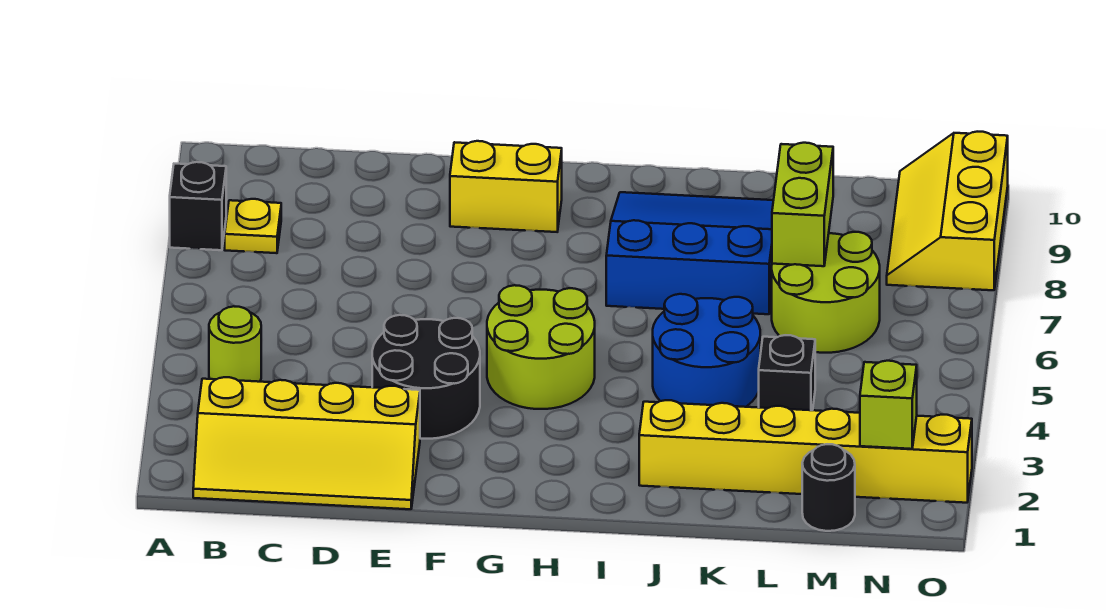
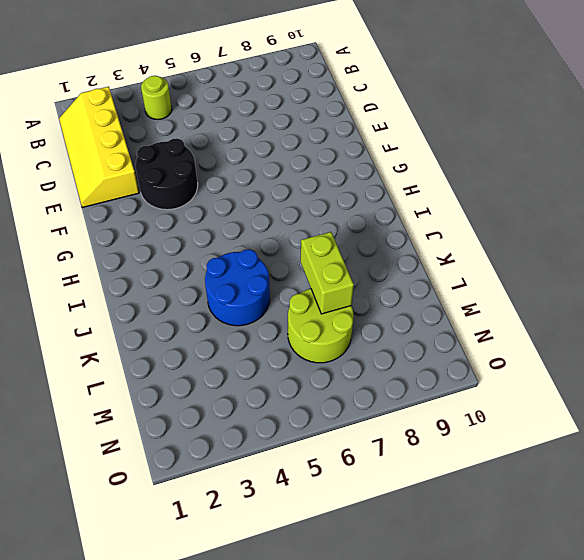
lime 1x2 brick [301,232,354,314] -> lime 1x2 brick turned to [772,143,833,266]
none -> black 1x1 brick [170,162,226,250]
none -> yellow 1x1 plate [225,199,281,253]
none -> yellow 1x2 brick [450,141,562,232]

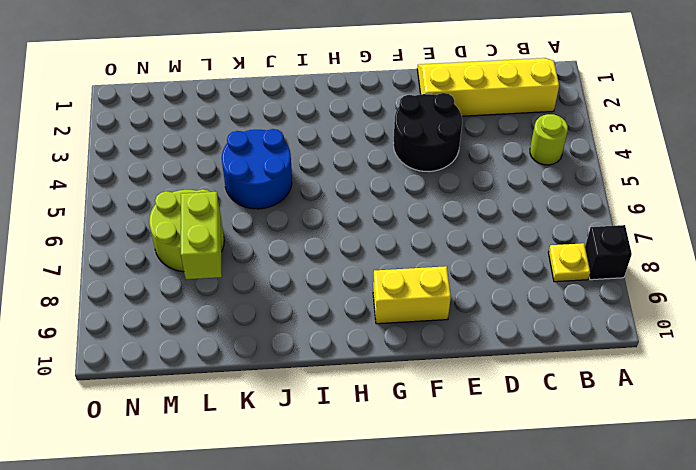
none -> lime 2x2 round brick [487,285,595,409]
none -> blue 3x3 slope [606,192,774,314]
none -> yellow 1x6 brick [639,400,972,503]

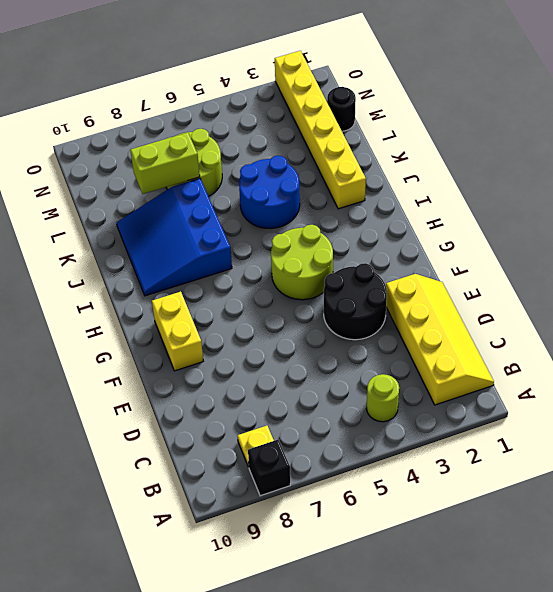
none -> black 1x1 brick [759,335,815,410]
none -> yellow 2x3 slope [887,132,1008,290]
none -> lime 1x1 brick [860,361,917,449]

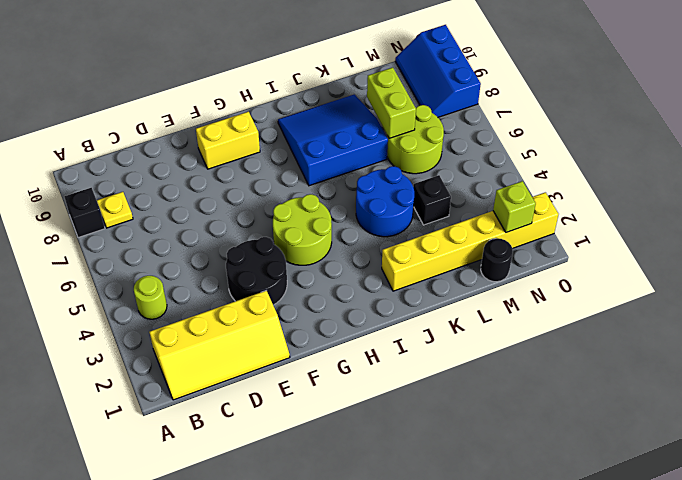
blue 2x3 slope [395,25,481,117] -> yellow 2x3 slope [887,132,1008,290]

